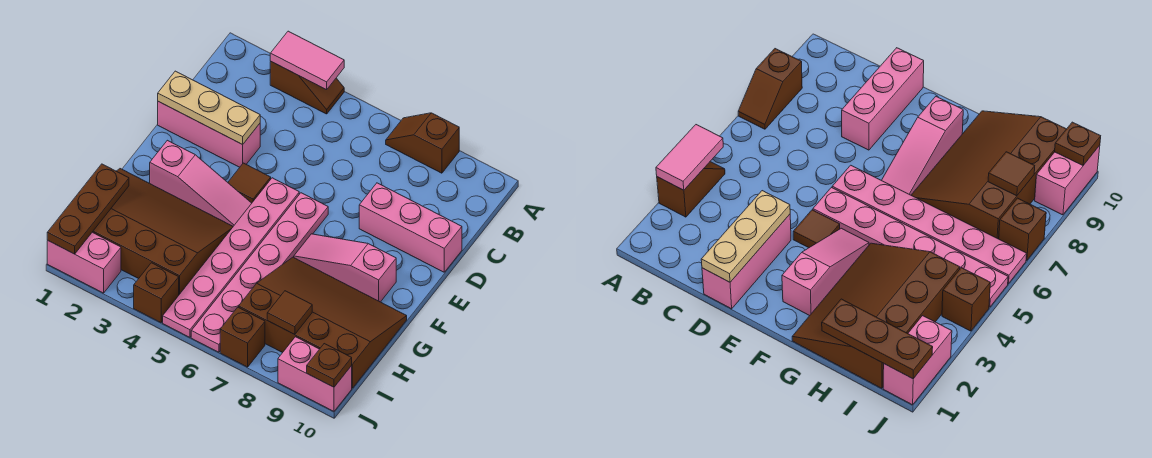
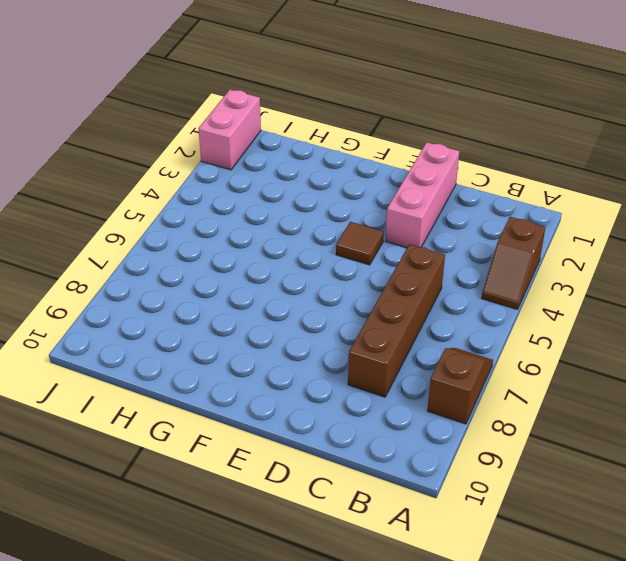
brown 1x4 brick [348,244,445,397] -> none
none -> pink 1x3 brick [359,183,462,272]
none -> pink 1x6 plate [163,178,299,337]
none -> pink 1x6 plate [191,193,328,352]

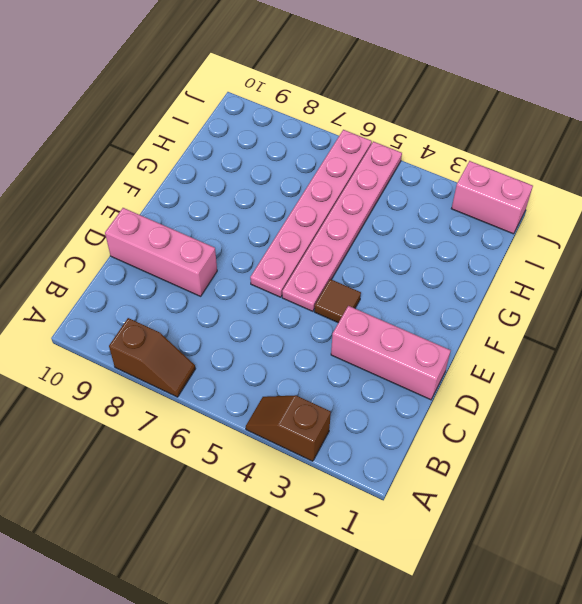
none -> pink 1x3 slope [150,140,252,226]
none -> pink 1x3 slope [294,234,396,302]
none -> brown 3x4 slope [93,169,233,294]

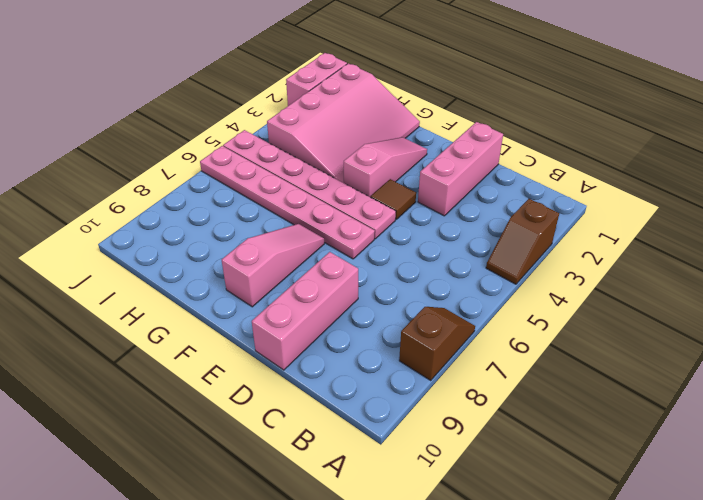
pink 1x3 slope [344,137,427,197] -> pink 1x3 slope turned to [150,140,252,226]
pink 3x4 slope [267,63,420,183] -> brown 3x4 slope [93,169,233,294]
none -> brown 3x4 slope [239,257,407,388]
none -> brown 1x1 brick [134,263,179,323]
none -> brown 1x1 brick [220,307,265,367]

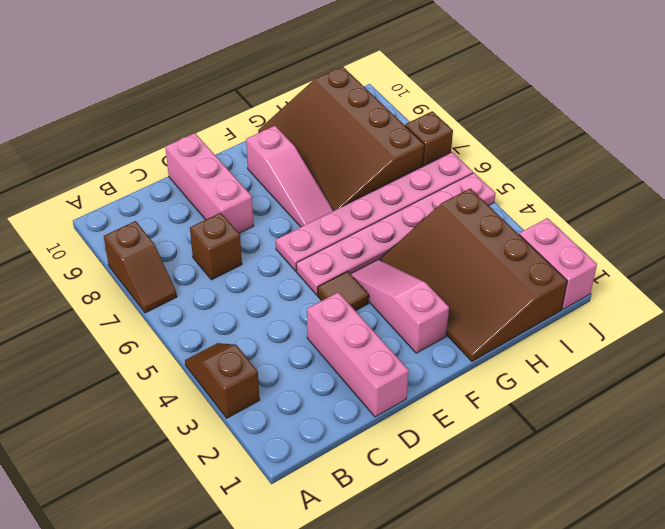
brown 1x1 brick [190,213,242,280] -> brown 1x1 brick moved to [134,263,179,323]
none -> pink 1x2 brick [278,337,352,411]
none -> pink 1x2 tile [270,31,344,90]
none -> tan 1x3 plate [158,71,260,145]

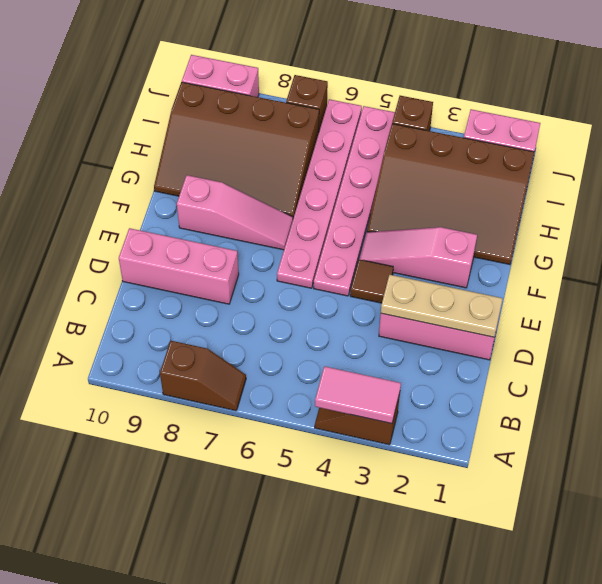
none -> brown 1x3 plate [47,164,129,254]
none -> brown 1x1 tile [267,291,312,335]
none -> brown 1x1 plate [307,344,352,387]

